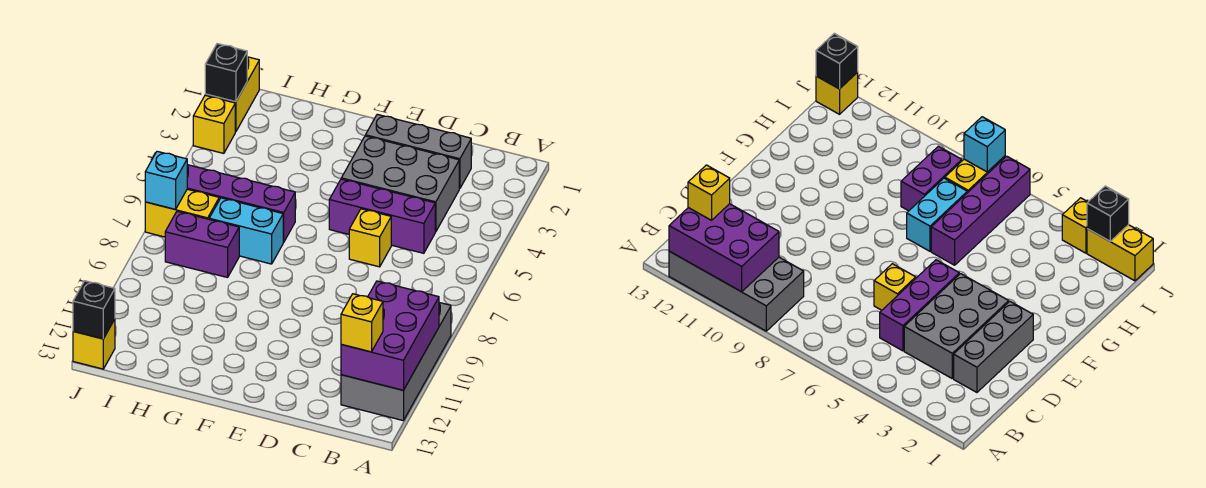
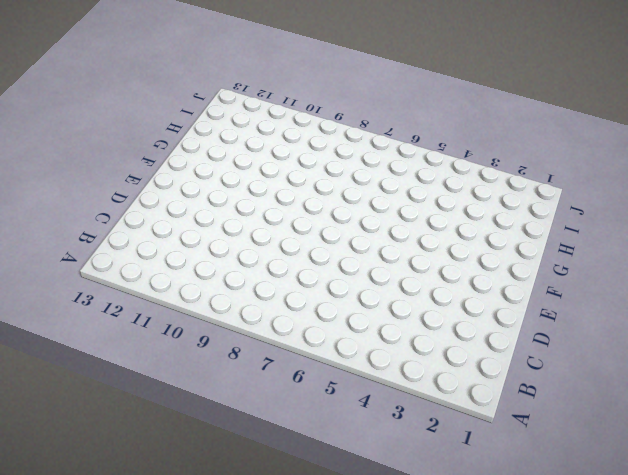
none -> grey 2x4 brick [341,303,451,421]
none -> grey 1x3 brick [366,114,471,189]
none -> grey 2x3 brick [341,136,459,232]

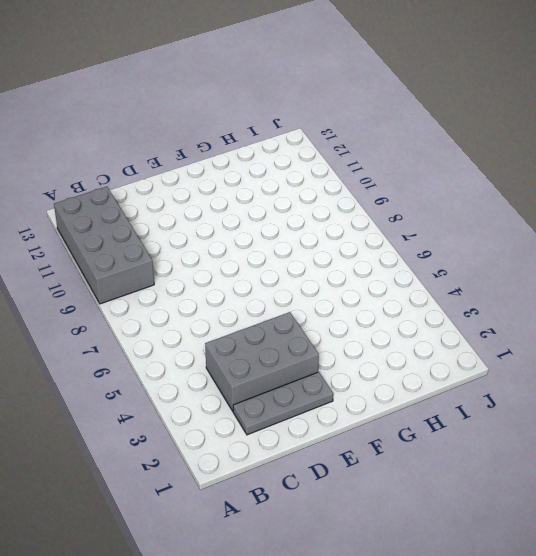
grey 1x3 plate [233,372,333,435] -> grey 1x3 brick [366,114,471,189]
none -> purple 1x3 brick [329,179,435,253]
none -> yellow 1x1 brick [349,209,391,267]
none -> purple 1x4 brick [187,165,295,242]

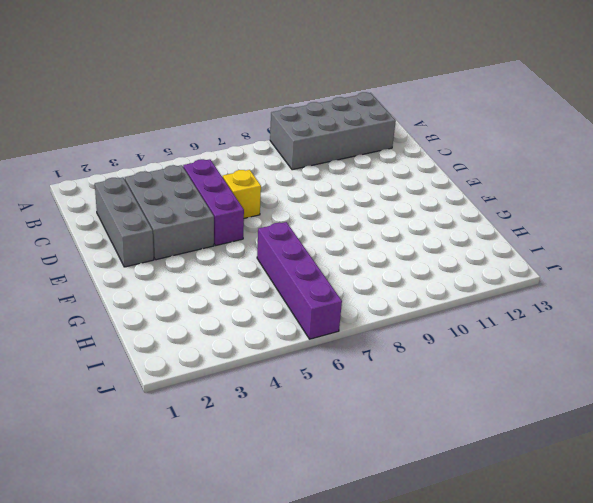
none -> cyan 1x2 brick [209,198,284,264]
none -> purple 1x2 brick [165,211,239,277]
none -> yellow 1x2 brick [145,189,219,237]

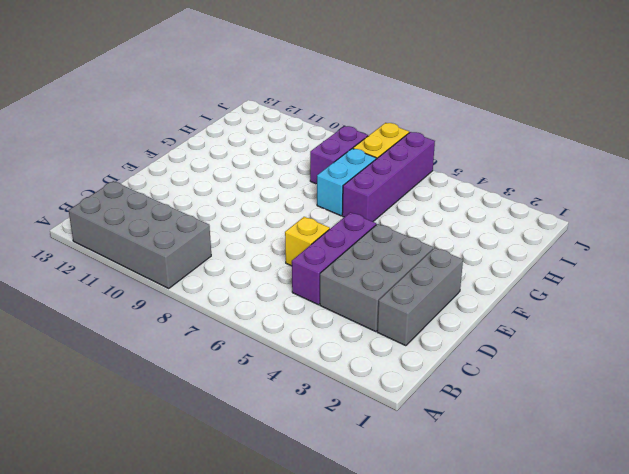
none -> yellow 1x2 brick [205,57,259,132]
none -> yellow 1x1 brick [193,95,235,153]
none -> yellow 1x1 brick [73,319,115,369]

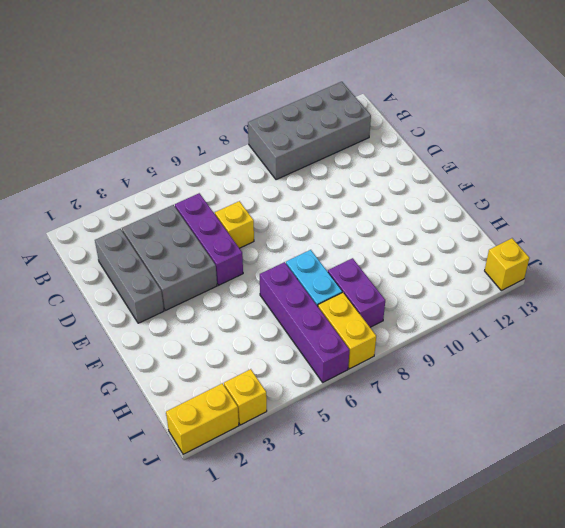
none -> purple 2x3 brick [341,281,439,390]
none -> black 1x1 brick [205,44,247,102]
none -> cyan 1x1 brick [145,151,187,209]

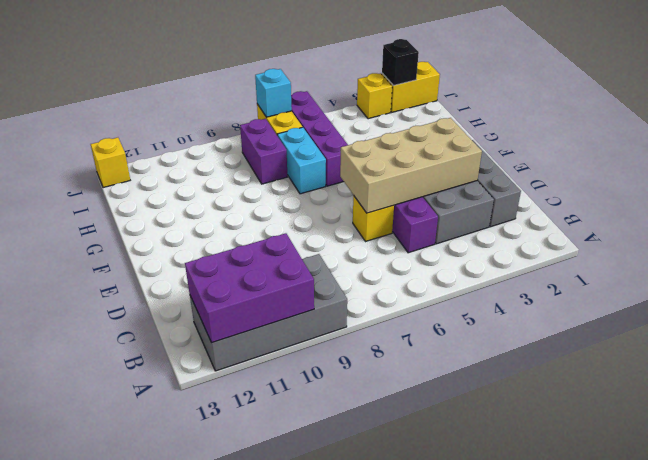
tan 2x4 brick [340,118,482,213] -> none
none -> black 1x1 brick [73,281,115,339]
none -> yellow 1x1 brick [341,294,383,352]

